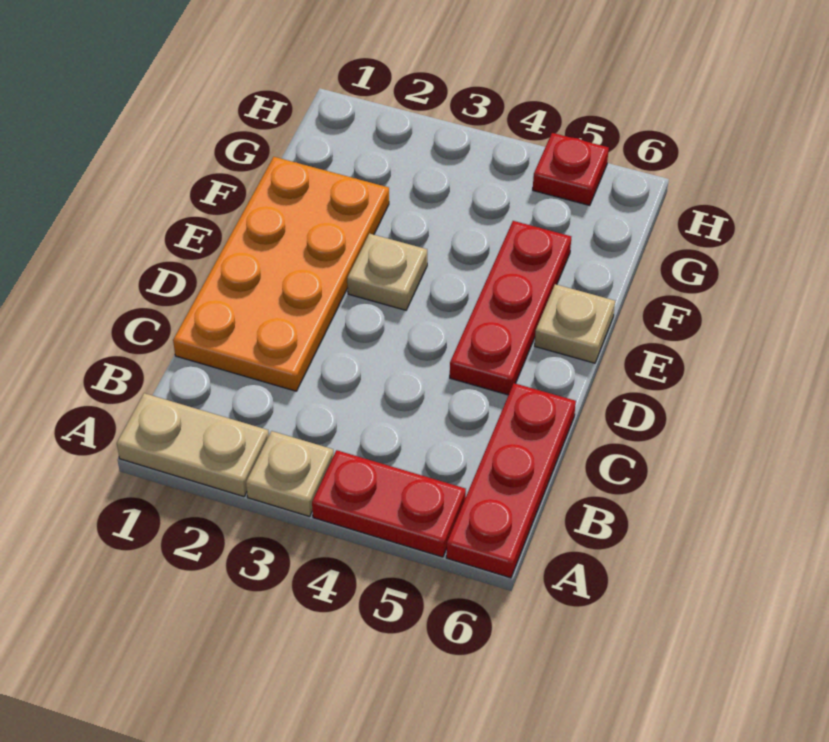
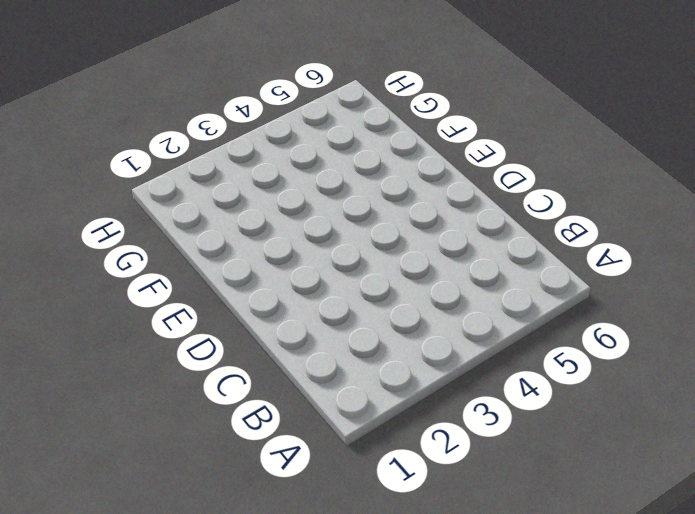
none -> tan 1x2 plate [117,393,269,497]
none -> tan 1x1 plate [246,431,334,517]

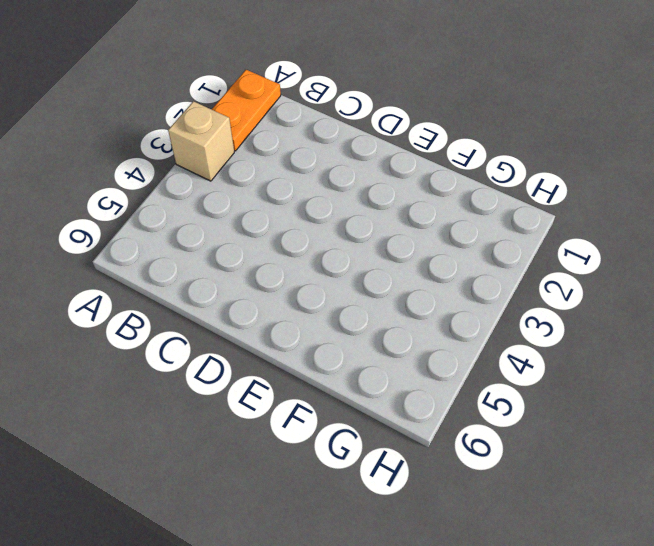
orange 1x2 plate [212,70,281,151] -> tan 1x2 plate [117,393,269,497]
tan 1x1 brick [168,101,234,181] -> tan 1x1 plate [246,431,334,517]
none -> red 1x2 plate [312,450,466,557]
none -> red 1x3 plate [446,383,576,578]

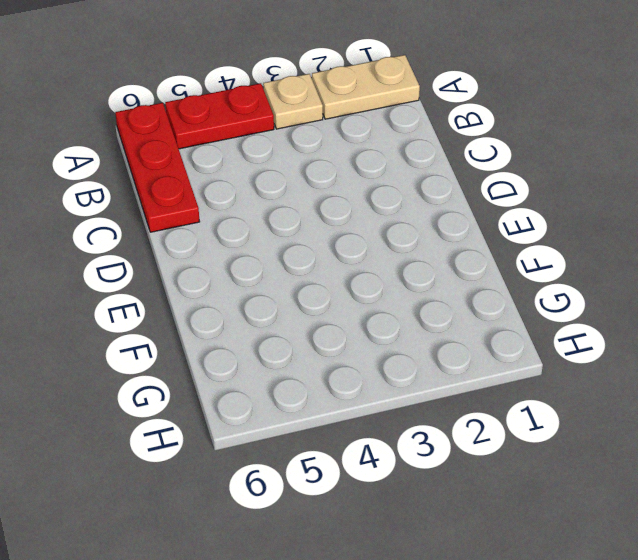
none -> orange 2x4 plate [173,157,389,391]
none -> red 1x3 plate [450,221,571,395]

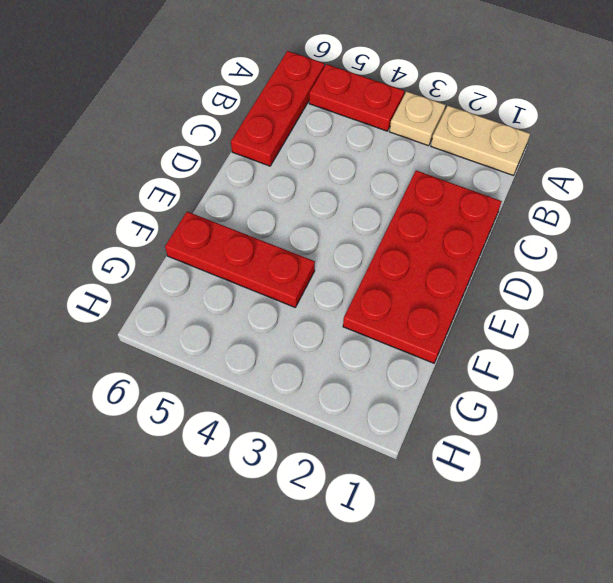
red 2x4 plate [343,171,502,363] -> orange 2x4 plate [173,157,389,391]
red 1x3 plate [165,212,315,307] -> red 1x3 plate turned to [450,221,571,395]
none -> tan 1x1 plate [347,234,427,310]
none -> tan 1x1 plate [535,284,615,363]

